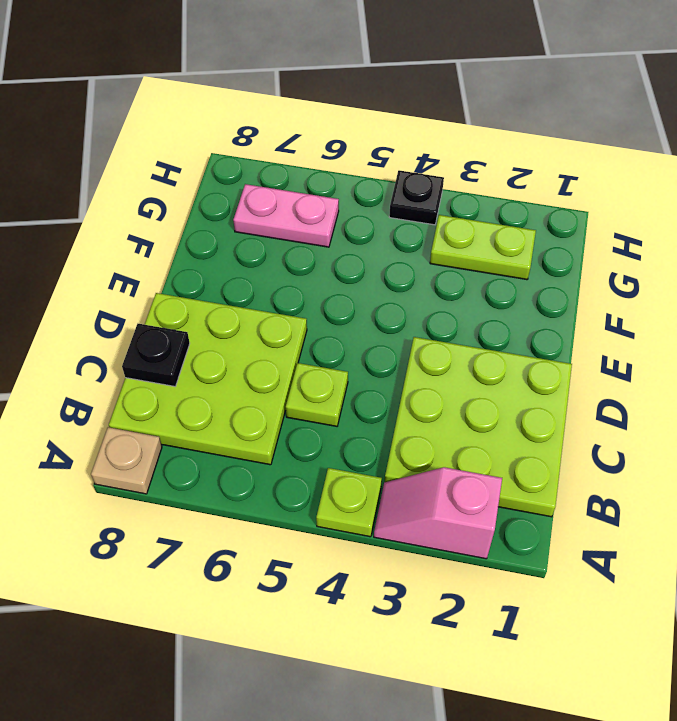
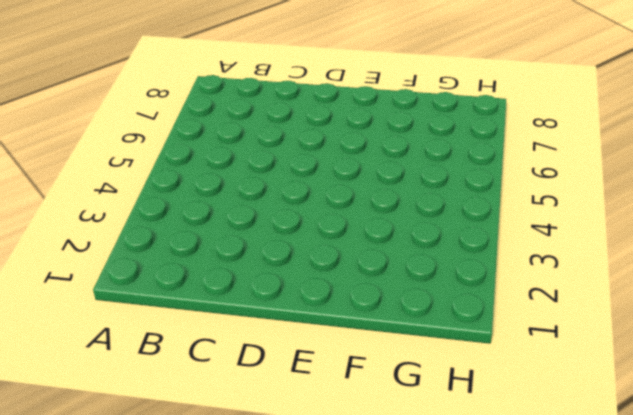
none -> pink 1x2 slope [374,467,502,559]
none -> lime 1x1 plate [316,468,382,537]

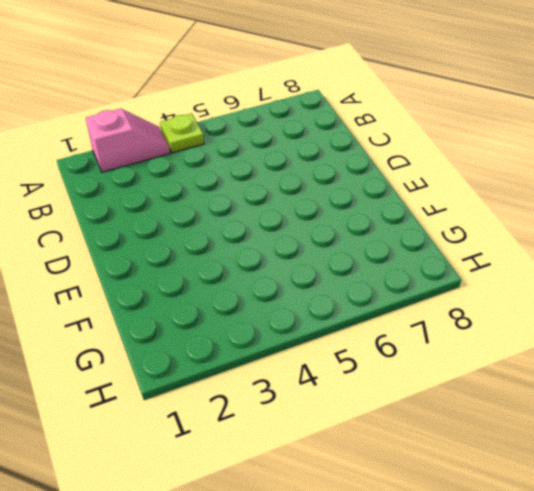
none -> tan 1x1 plate [91,427,162,494]
none -> lime 3x3 plate [385,337,572,517]

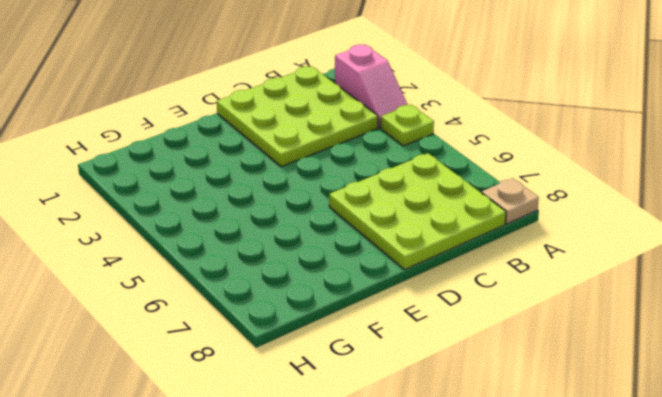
none -> lime 1x1 plate [286,363,348,426]
none -> lime 1x2 plate [430,215,536,280]

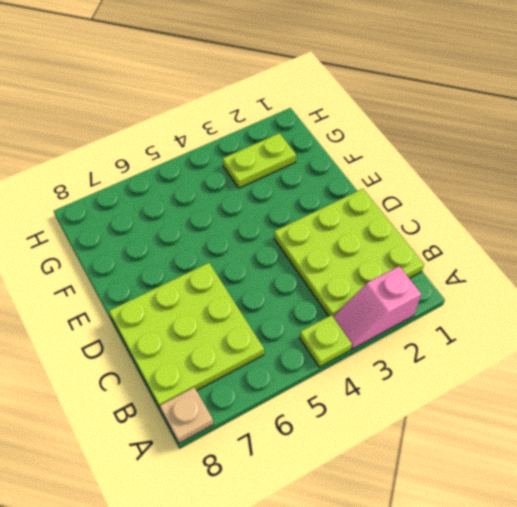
none -> lime 1x1 plate [286,363,348,426]
none -> pink 1x2 plate [233,184,339,247]

